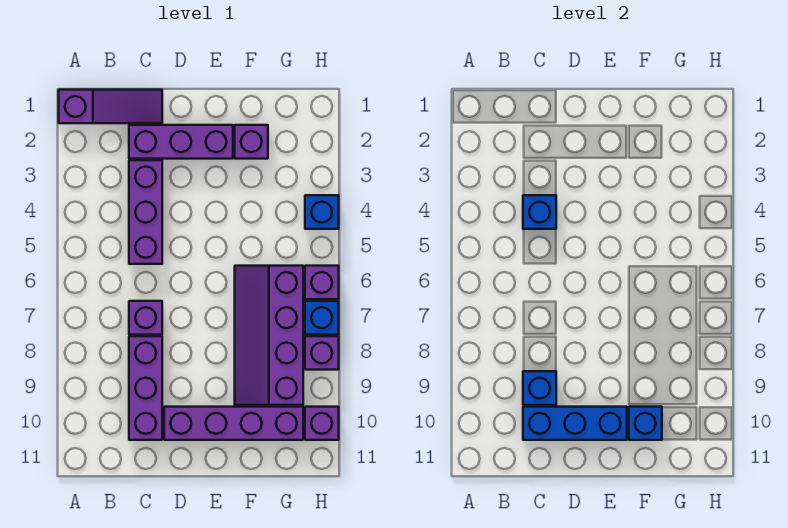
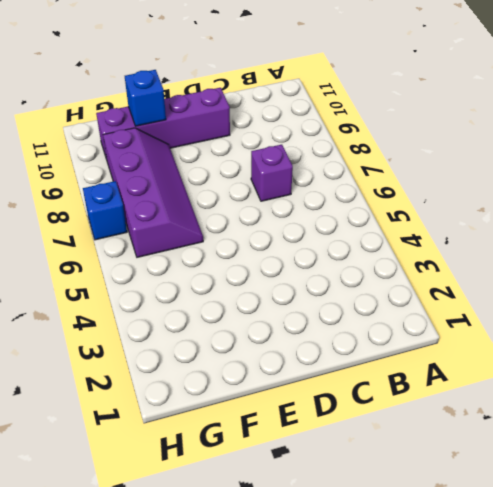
none -> purple 1x3 slope [59,90,162,123]
none -> purple 1x3 brick [129,125,233,159]
none -> purple 1x3 brick [129,160,162,264]

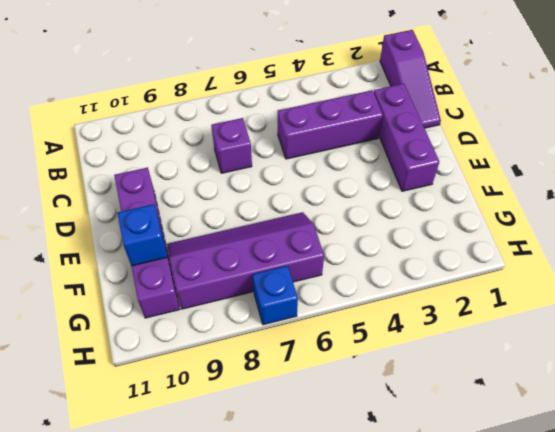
none -> purple 1x3 brick [129,336,162,440]
none -> purple 1x1 brick [235,125,268,159]
none -> blue 1x1 brick [305,195,339,229]

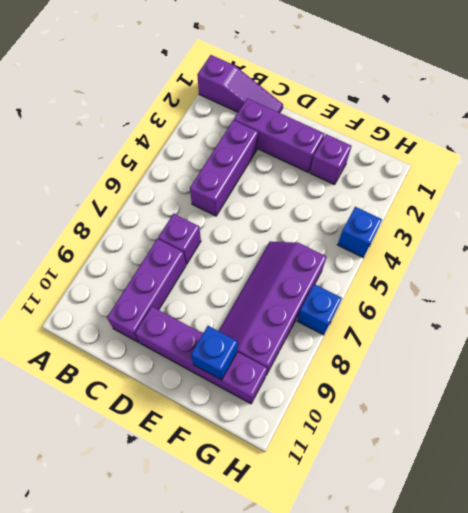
none -> purple 1x1 brick [305,266,339,299]
none -> purple 1x1 brick [305,336,339,370]
none -> purple 1x1 brick [305,407,339,440]

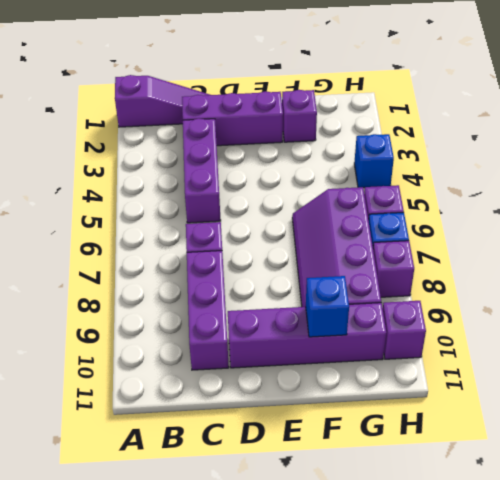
none -> blue 1x1 brick [523,195,556,229]
none -> blue 1x1 brick [523,371,556,405]
none -> blue 1x3 brick [523,407,627,440]

